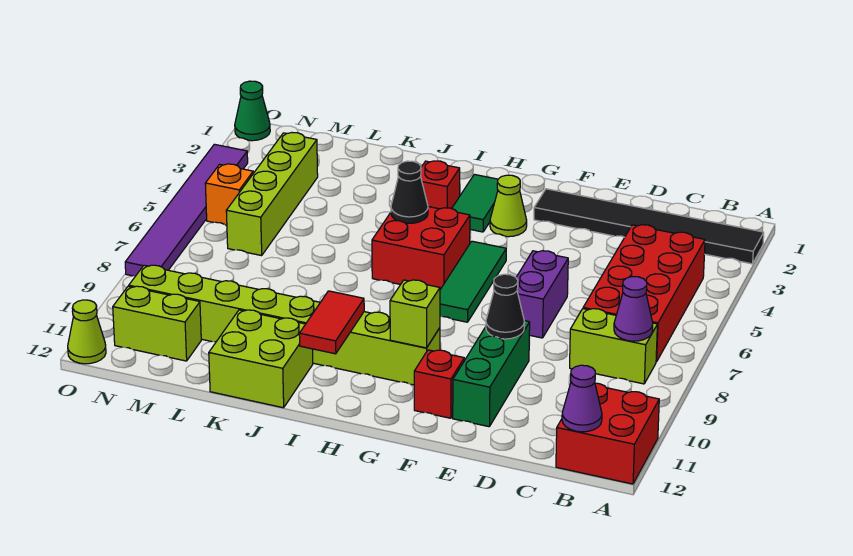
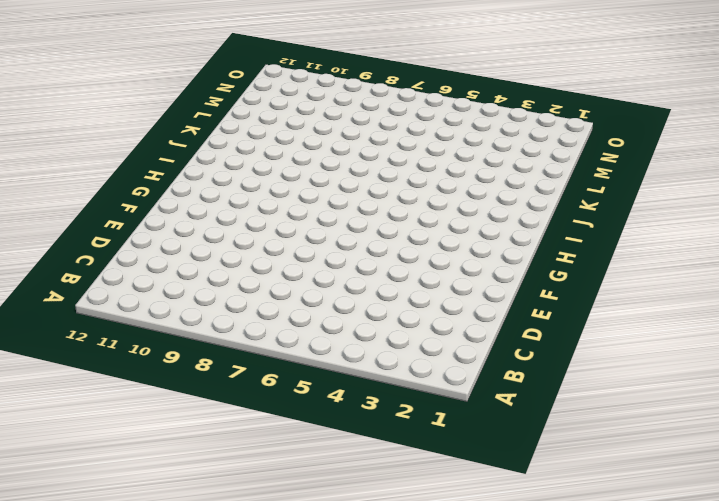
none -> black 1x6 tile [534,189,764,264]
none -> red 2x2 brick [556,383,659,484]
none -> red 2x4 brick [583,225,705,362]

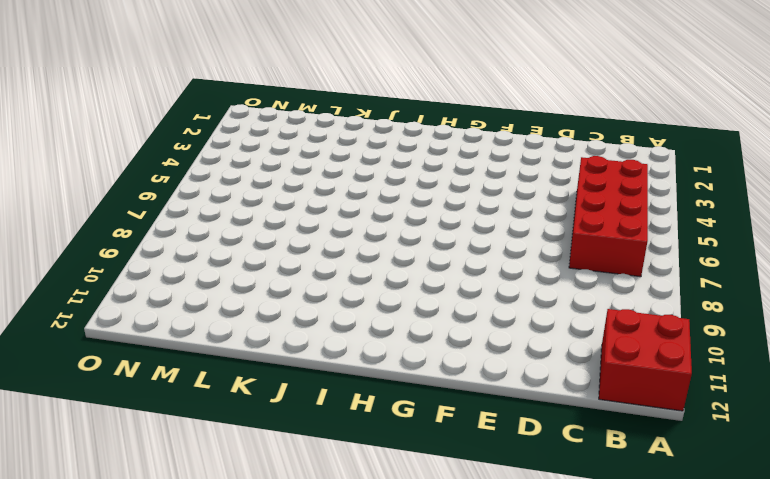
none -> black 1x6 tile [534,189,764,264]
none -> lime 1x2 brick [570,309,657,384]
none -> purple 1x2 brick [516,251,568,338]

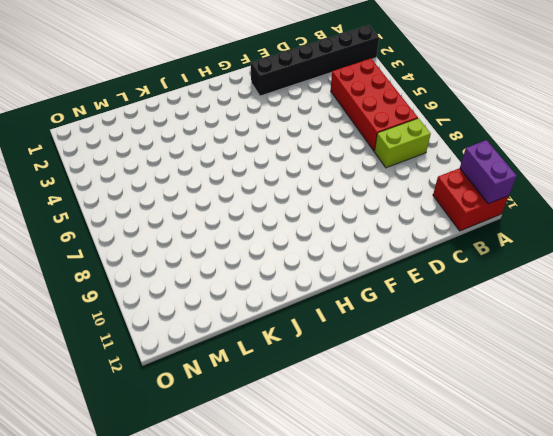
black 1x6 brick [251,25,379,96] -> black 1x6 tile [534,189,764,264]
purple 1x2 brick [460,140,517,204] -> purple 1x2 brick moved to [516,251,568,338]
none -> green 1x3 brick [453,321,530,427]
none -> red 1x1 brick [414,350,464,418]
none -> lime 1x1 cone [490,175,527,237]

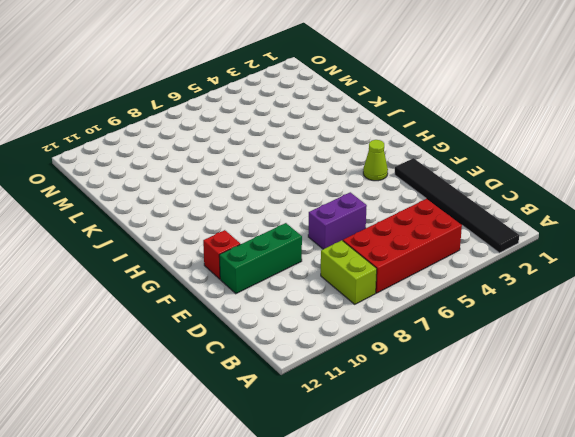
none -> red 2x2 brick [556,383,659,484]
none -> green 1x3 tile [440,241,506,322]
none -> lime 1x8 brick [129,265,440,385]

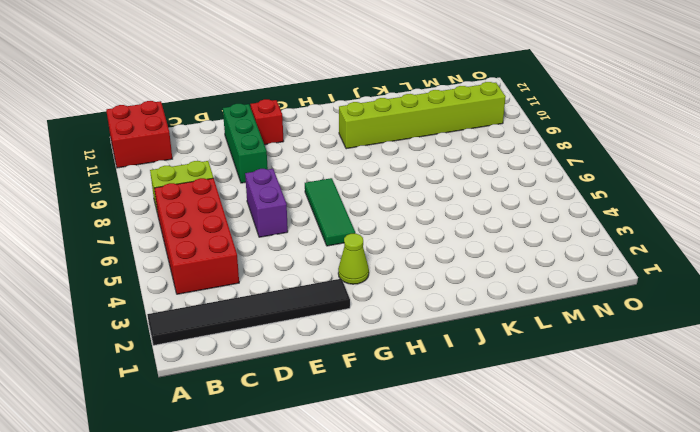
lime 1x6 brick [339,82,506,149] -> lime 1x8 brick [129,265,440,385]
none -> green 1x2 tile [452,174,498,232]
none -> red 2x2 brick [372,207,470,289]
none -> red 1x1 brick [421,161,460,209]

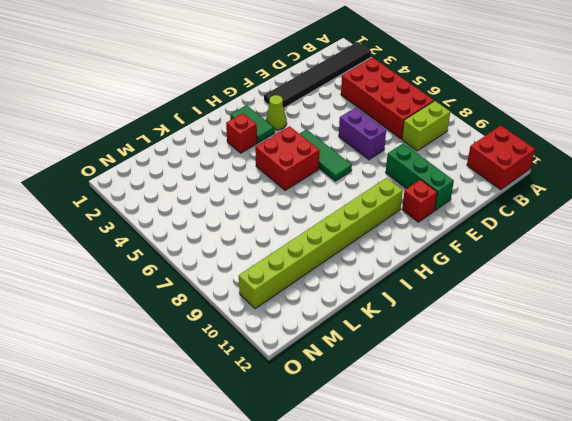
none -> lime 2x2 brick [209,310,313,408]
none -> lime 1x4 brick [226,133,318,256]
none -> lime 1x2 brick [113,286,201,361]

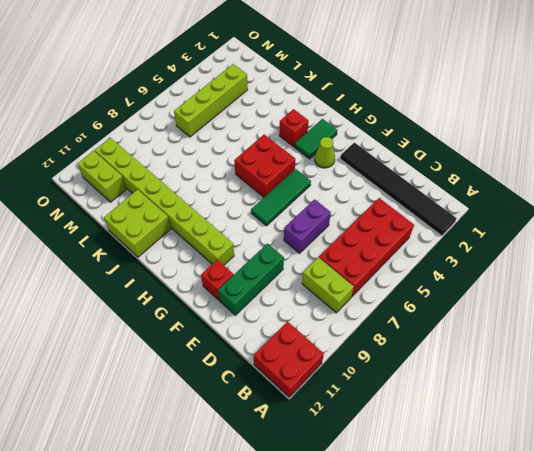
none -> orange 1x1 brick [205,164,253,225]
none -> green 1x1 cone [235,81,270,141]
none -> purple 1x6 tile [125,144,248,276]

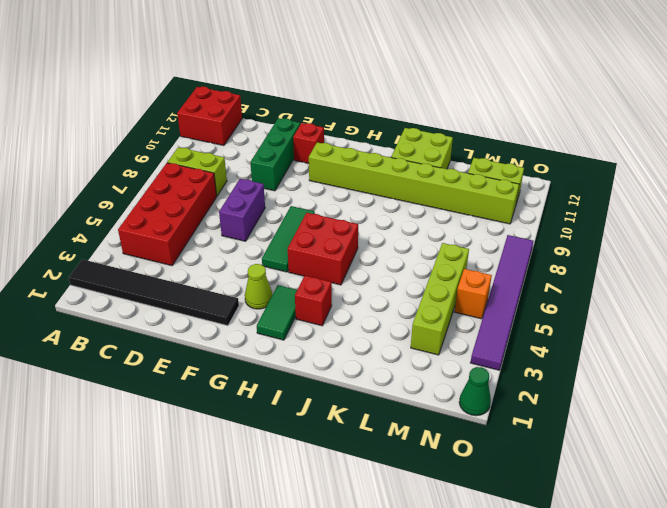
none -> lime 1x1 cone [68,300,106,364]
none -> purple 1x1 cone [614,277,653,341]
none -> purple 1x1 cone [562,365,602,432]

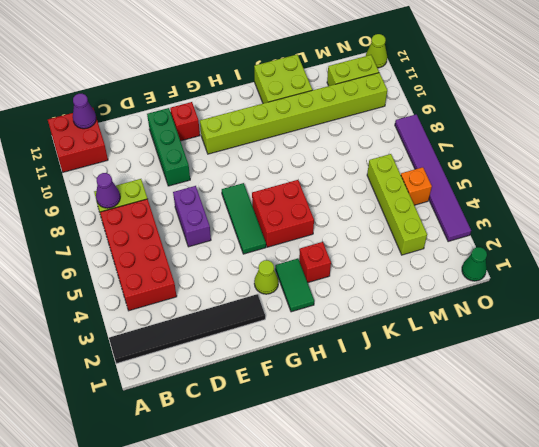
none -> black 1x1 cone [486,274,524,339]
none -> lime 1x1 brick [390,280,440,348]
none -> black 1x1 cone [391,161,428,223]

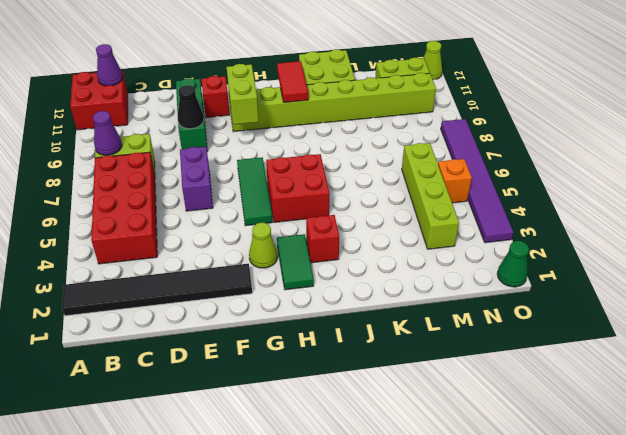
lime 1x2 brick [227,64,259,125] -> lime 1x1 brick [390,280,440,348]
none -> black 1x1 cone [391,161,428,223]

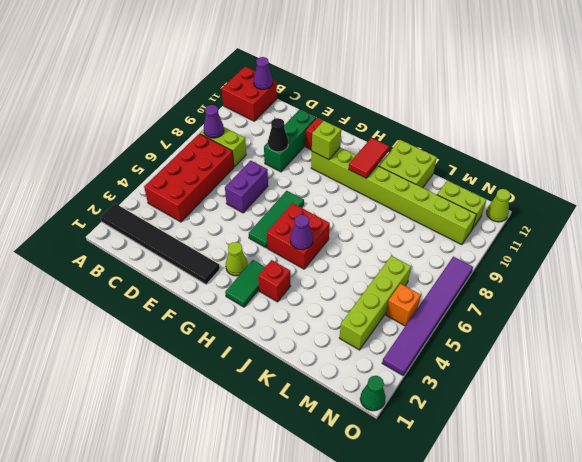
purple 1x1 cone [290,215,313,250] -> black 1x1 cone [391,161,428,223]

